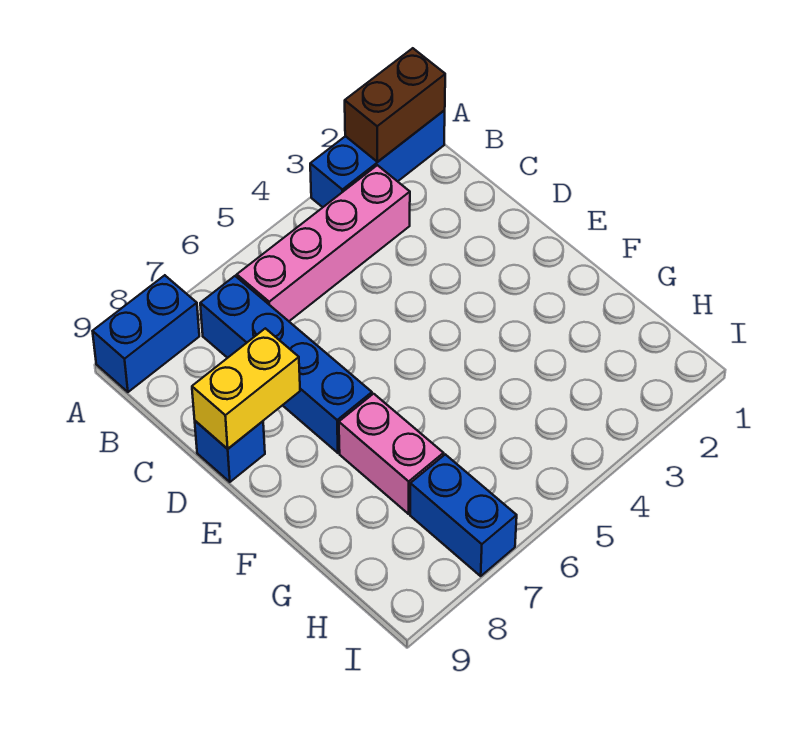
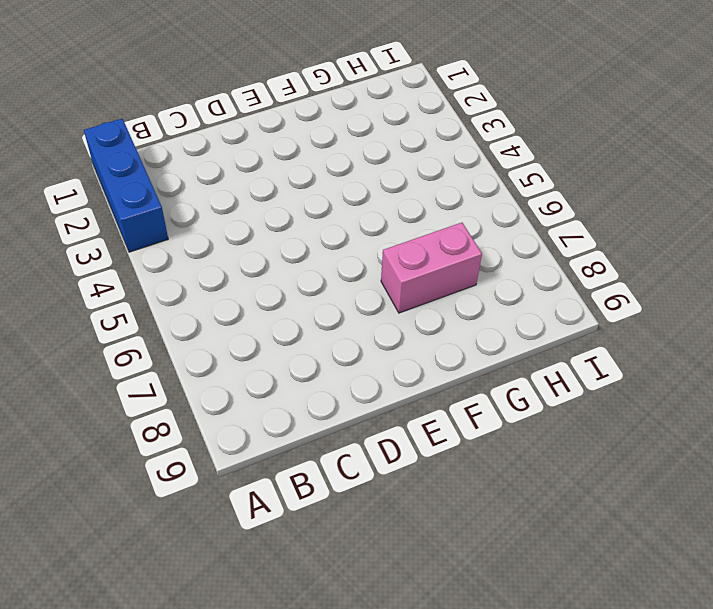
none -> blue 1x2 brick [93,275,199,392]
none -> pink 1x4 brick [237,165,410,321]

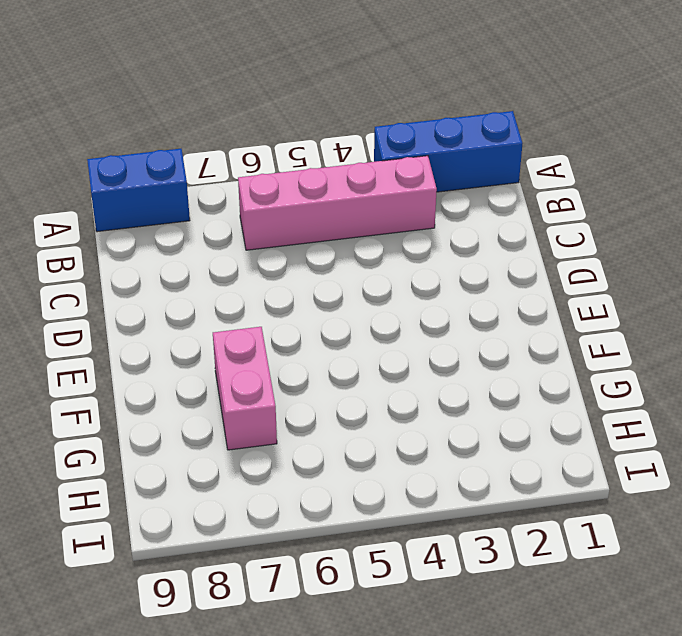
none -> blue 1x4 brick [200,276,372,453]
none -> blue 1x1 brick [195,421,265,482]

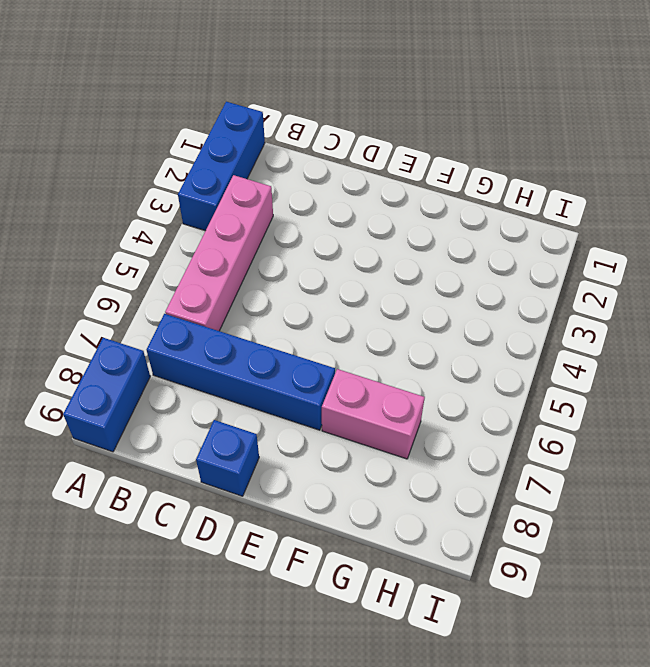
none -> blue 1x2 brick [410,454,517,576]
none -> brown 1x2 brick [345,48,445,162]

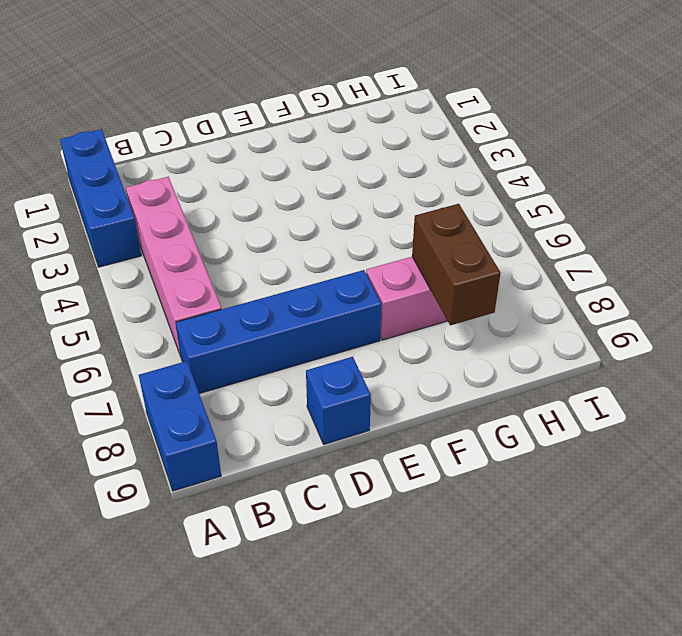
brown 1x2 brick [412,204,501,325] -> brown 1x2 brick moved to [345,48,445,162]
none -> blue 1x2 brick [410,454,517,576]
none -> yellow 1x2 brick [192,328,300,449]

